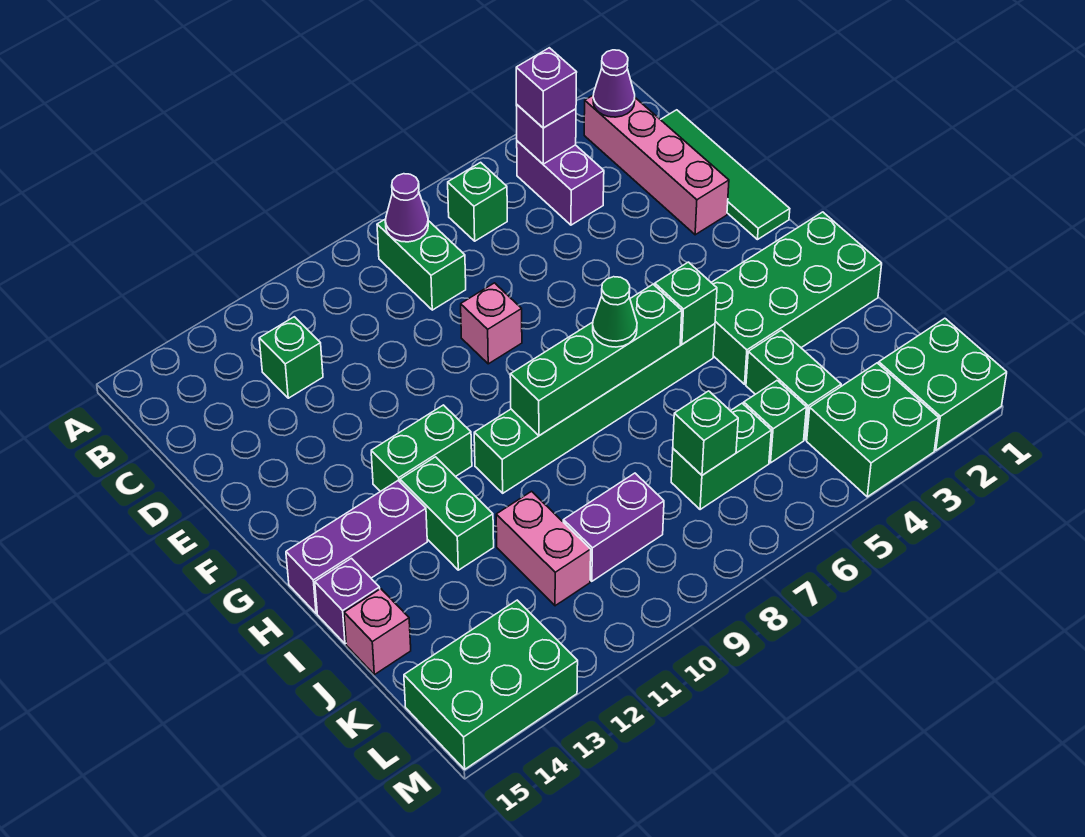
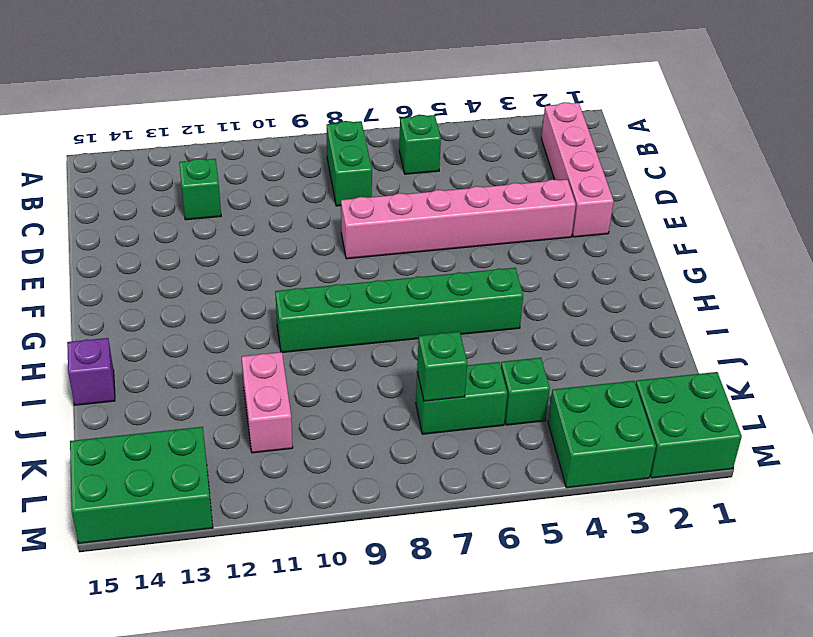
pink 1x6 brick [341,179,576,259] -> pink 1x1 brick [461,283,522,364]
none -> purple 1x2 brick [517,141,604,225]
none -> green 1x4 tile [661,110,790,240]
none -> green 1x2 brick [371,405,472,492]
none -> green 2x4 brick [711,212,882,384]

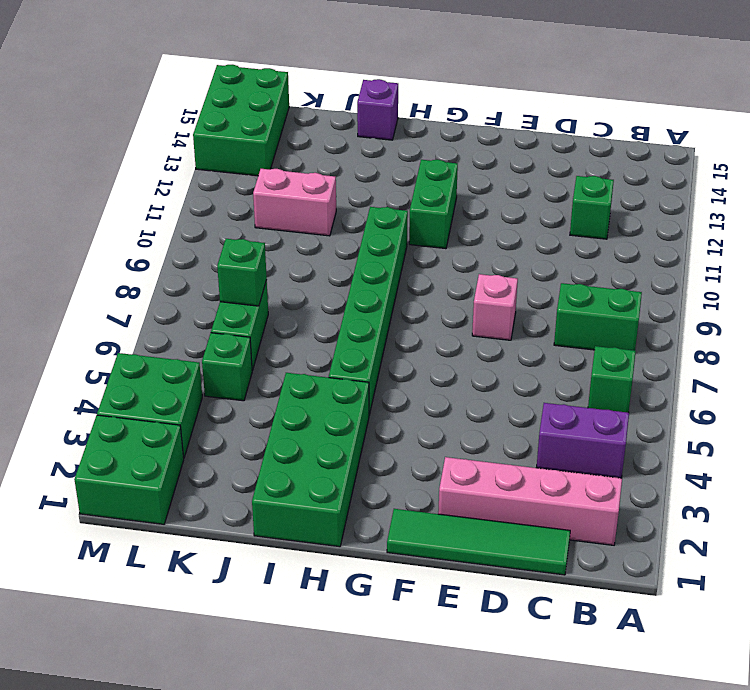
none -> green 1x2 brick [400,457,494,570]
none -> purple 1x3 brick [286,481,427,613]
none -> green 1x2 brick [746,330,841,440]
none -> pink 1x1 brick [344,589,411,675]

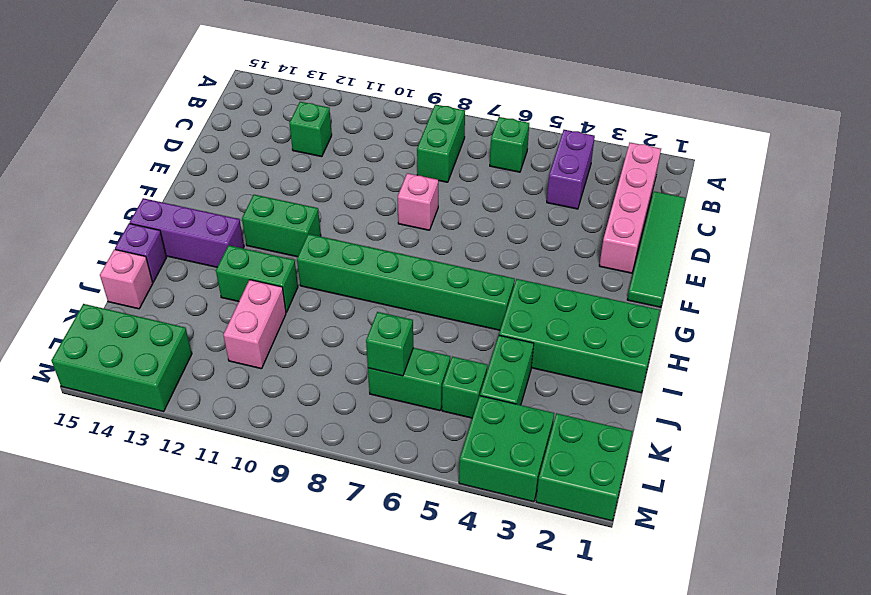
green 1x2 brick [216,245,298,312] -> green 1x2 brick turned to [400,457,494,570]
none -> purple 1x2 brick [563,473,664,581]
none -> purple 1x1 cone [593,50,635,117]
none -> purple 1x1 brick [516,105,576,164]
none -> purple 1x1 cone [385,174,428,242]

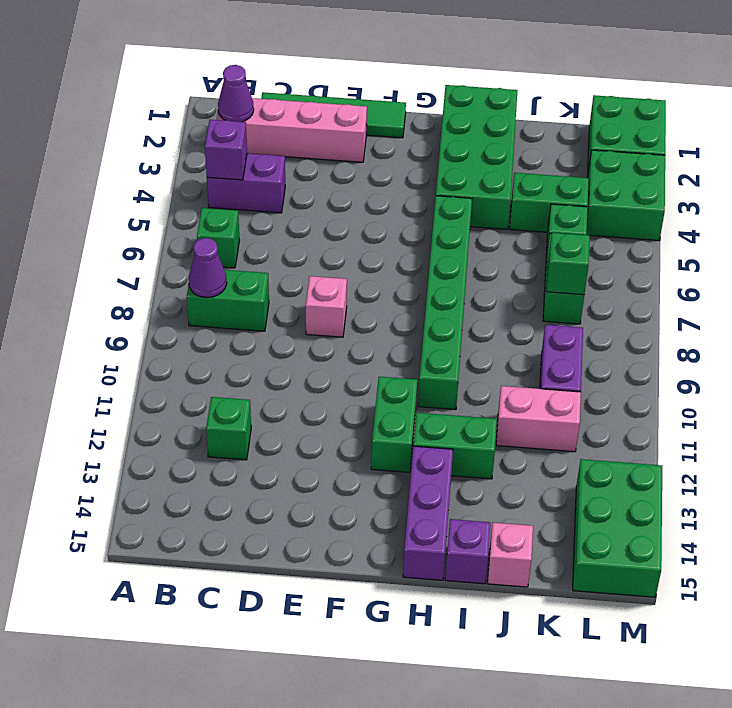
none -> green 1x1 brick [655,262,717,344]
none -> green 1x4 brick [510,284,682,436]
none -> purple 1x1 brick [516,48,577,128]
none -> green 1x1 cone [593,277,637,347]

